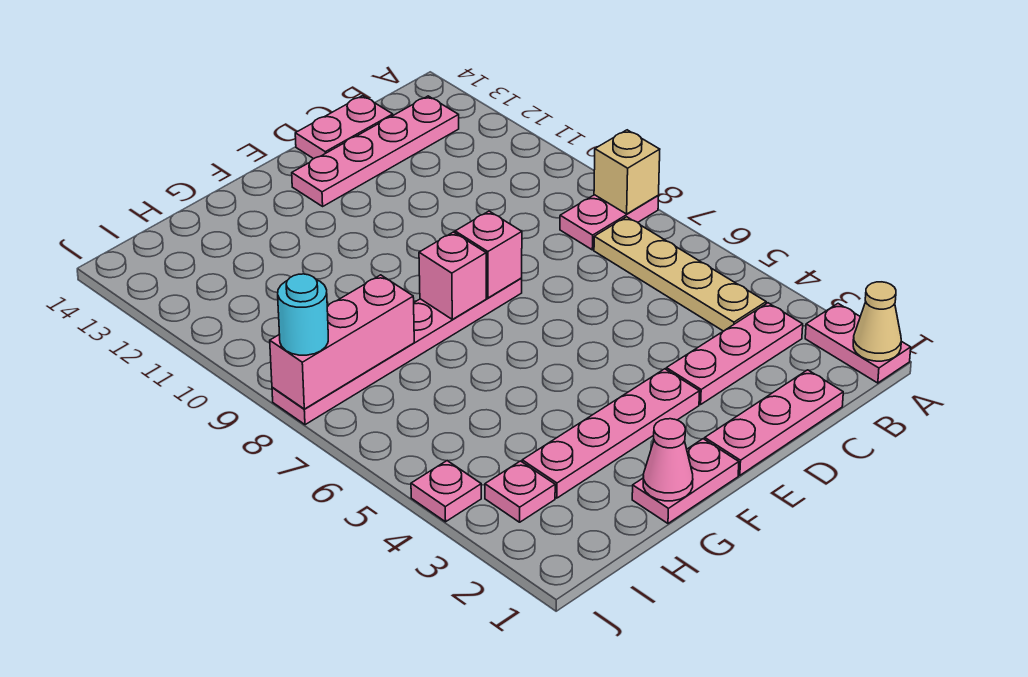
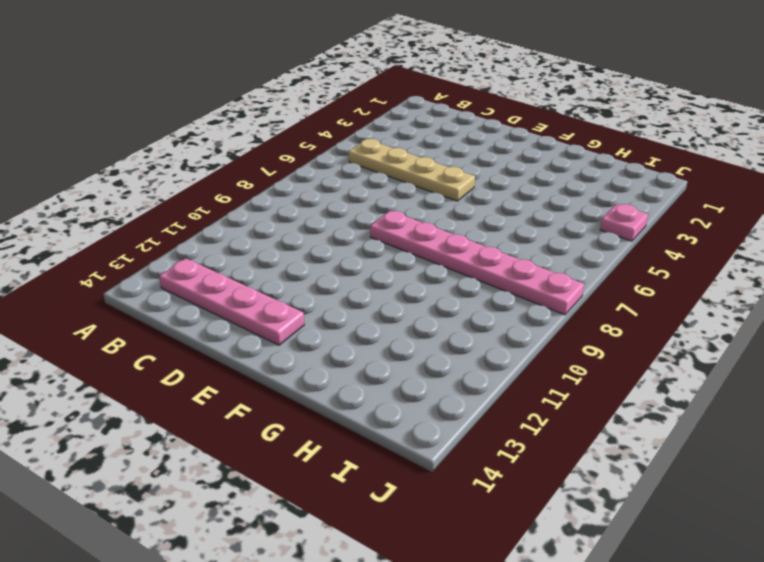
tan 1x4 plate [349,139,475,201] -> tan 1x4 plate turned to [594,217,766,331]
none -> pink 1x2 plate [805,304,911,383]
none -> pink 1x2 plate [560,195,658,250]
none -> pink 1x3 plate [666,303,803,404]

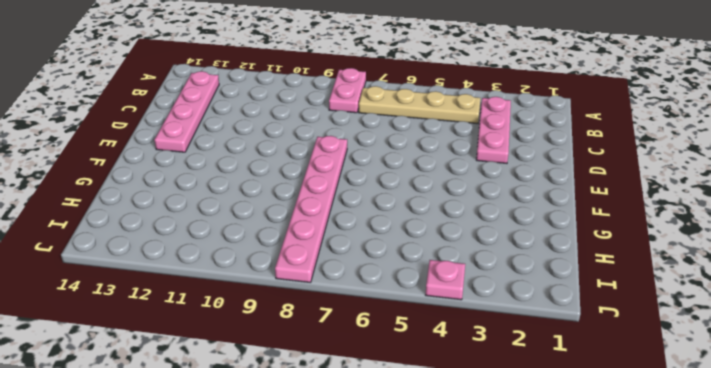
none -> pink 1x2 plate [805,304,911,383]
none -> pink 1x3 plate [705,370,843,475]
none -> pink 1x2 plate [295,96,393,159]

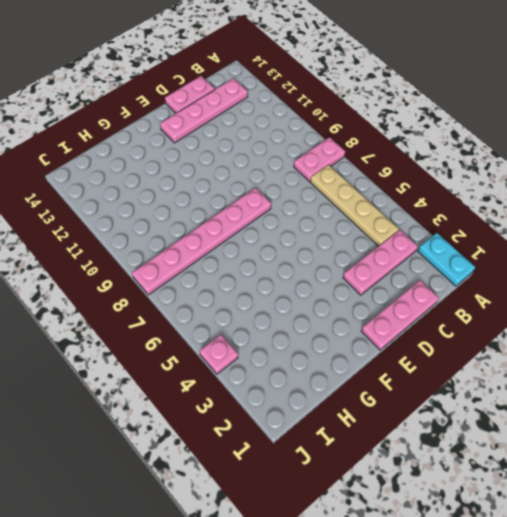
cyan 1x2 plate [418,233,475,286] -> pink 1x2 plate [805,304,911,383]
none -> pink 1x4 plate [522,369,700,498]
none -> pink 1x2 plate [632,439,739,523]
none -> pink 1x1 plate [485,461,555,522]

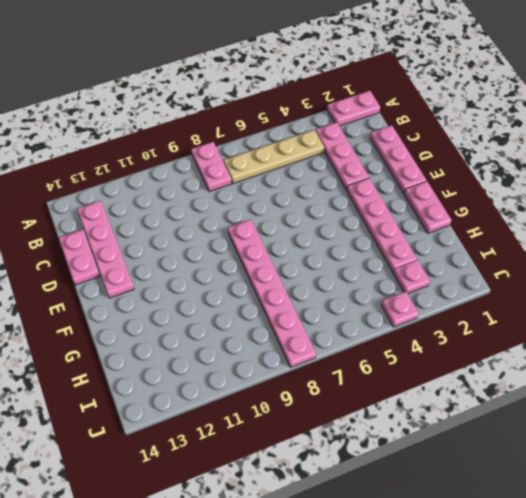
none -> tan 1x1 cone [853,282,901,361]
none -> tan 1x1 brick [594,130,660,214]
none -> pink 1x1 brick [455,211,522,298]

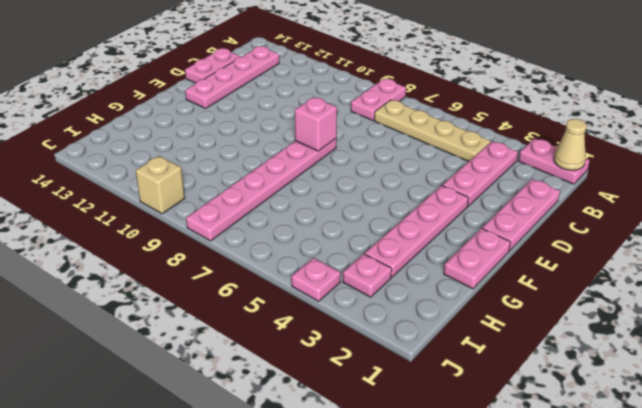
tan 1x1 brick [136,156,185,214] -> tan 1x1 brick moved to [594,130,660,214]
none -> pink 1x1 brick [419,232,486,319]
none -> pink 1x1 cone [643,419,693,501]
none -> pink 1x3 brick [270,275,414,409]

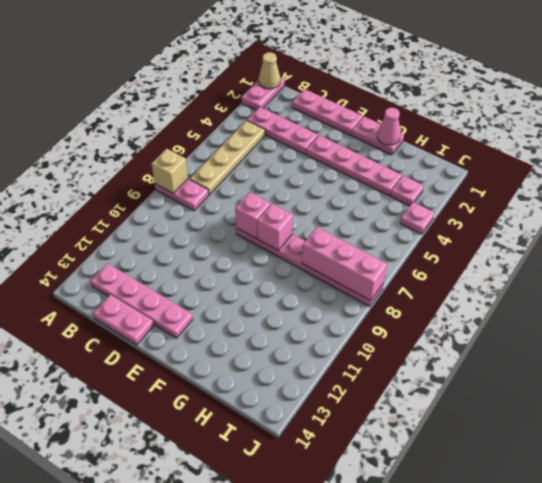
none -> cyan 1x1 round brick [278,274,328,355]

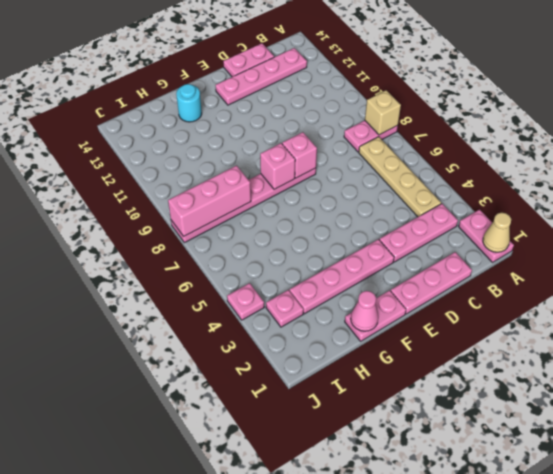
cyan 1x1 round brick [176,84,202,122] -> cyan 1x1 round brick moved to [278,274,328,355]

